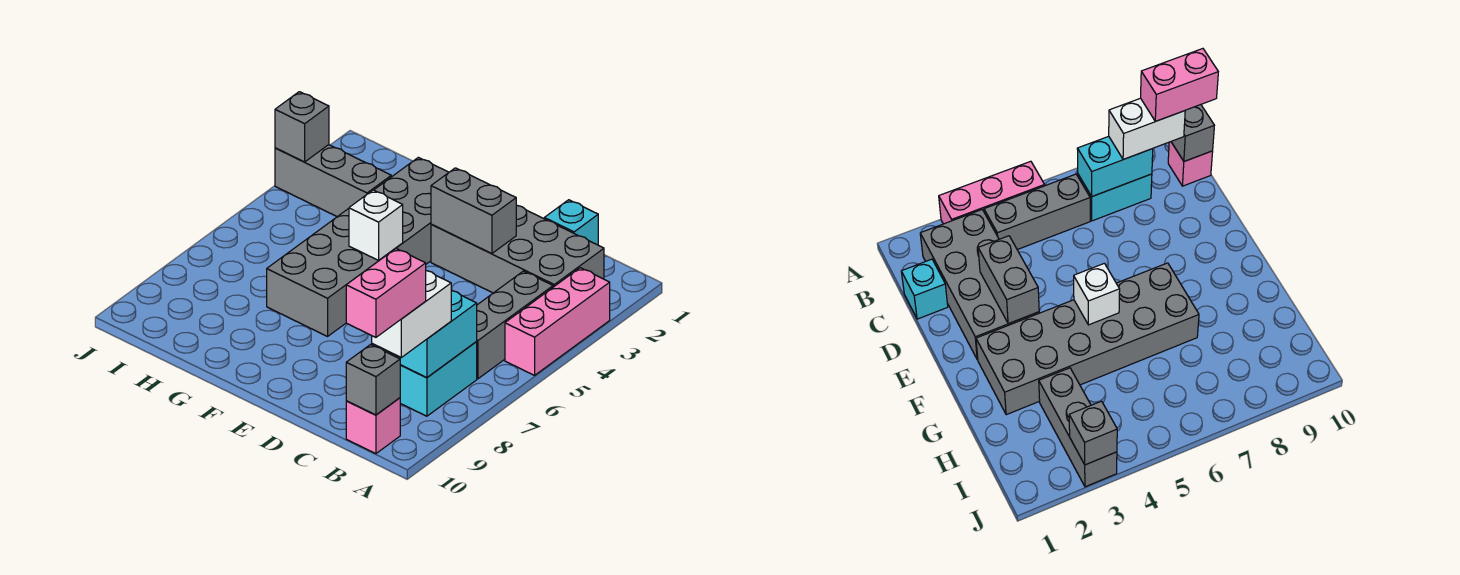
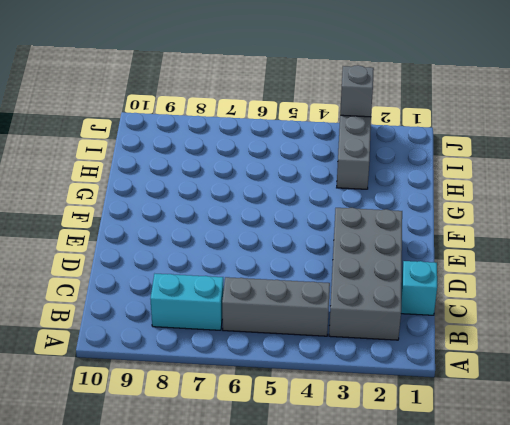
none -> pink 1x3 brick [505,268,610,375]
none -> pink 1x1 brick [346,398,400,454]
none -> grey 2x6 brick [267,157,449,336]

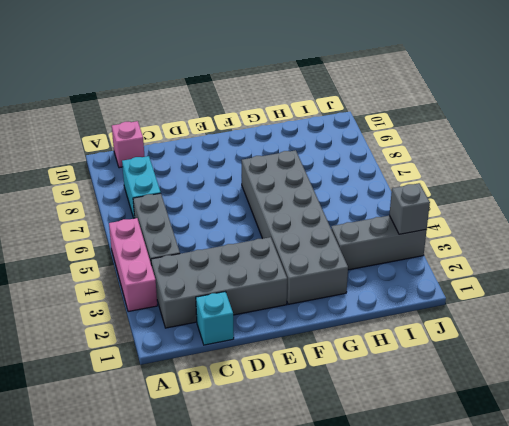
none -> cyan 1x2 brick [397,291,477,378]
none -> grey 1x1 brick [346,345,400,415]
none -> grey 1x2 brick [431,168,516,254]

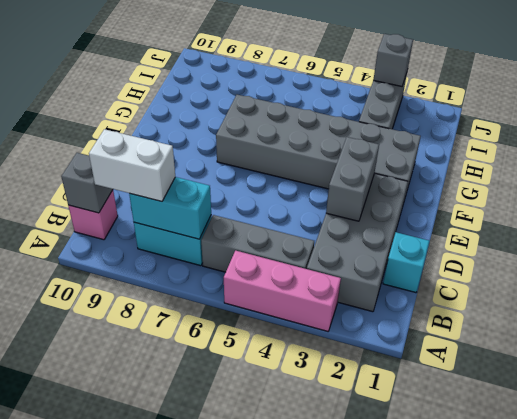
none -> white 1x1 brick [349,190,403,260]
none -> pink 1x2 brick [346,249,426,337]

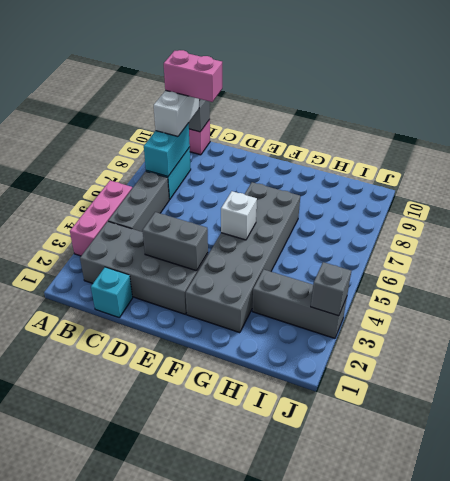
pink 1x2 brick [164,50,222,102] -> pink 1x2 brick turned to [346,249,426,337]

